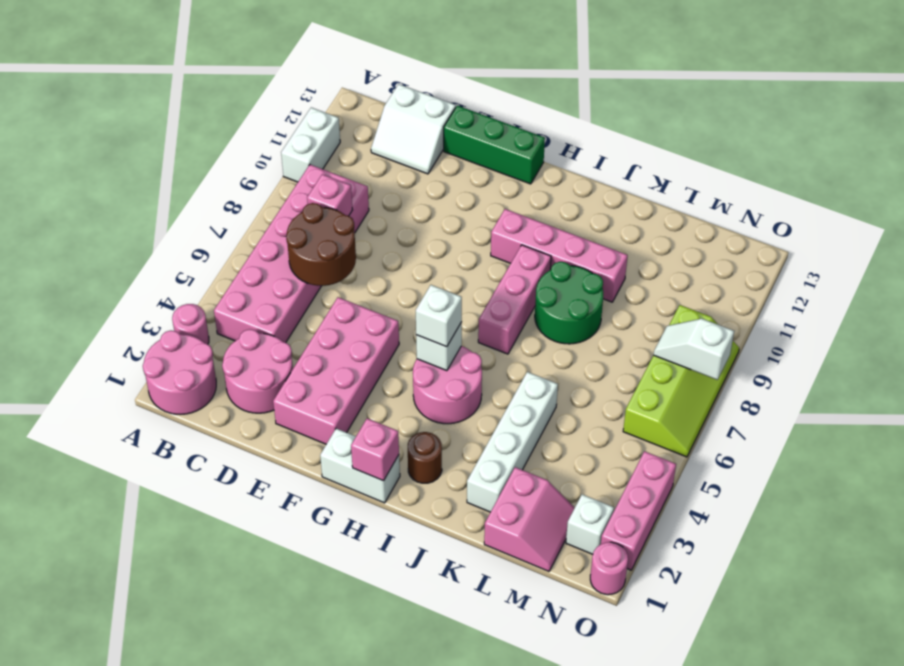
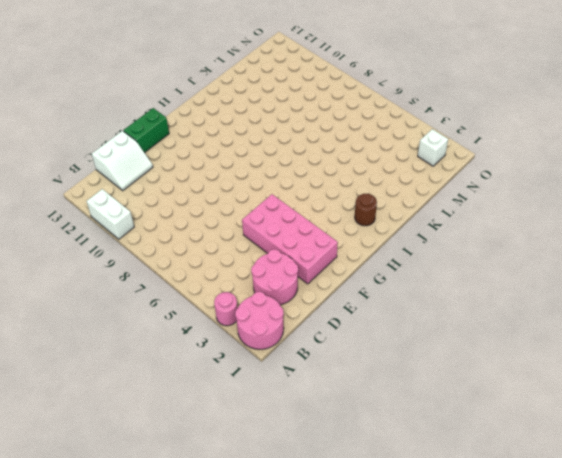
green 1x2 brick [123,108,169,153] -> green 1x3 brick [444,106,545,184]
none -> pink 2x6 brick [214,165,369,343]
none -> white 1x2 brick [320,429,400,503]
none -> pink 2x2 round brick [413,346,482,424]

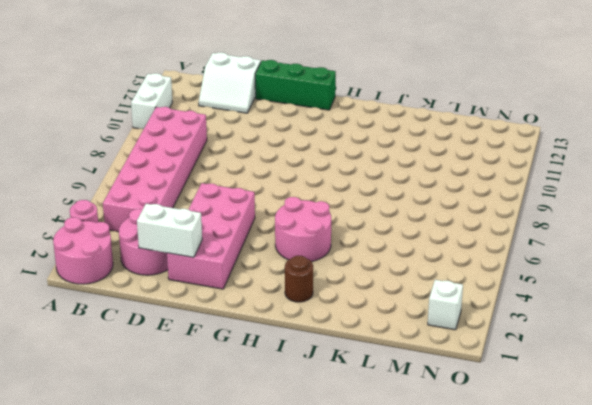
white 1x2 brick [137,204,202,257] -> white 1x2 brick moved to [320,429,400,503]
none -> pink 1x4 brick [491,209,628,302]
none -> pink 1x3 brick [478,245,551,354]
none -> green 2x2 round brick [535,262,603,344]

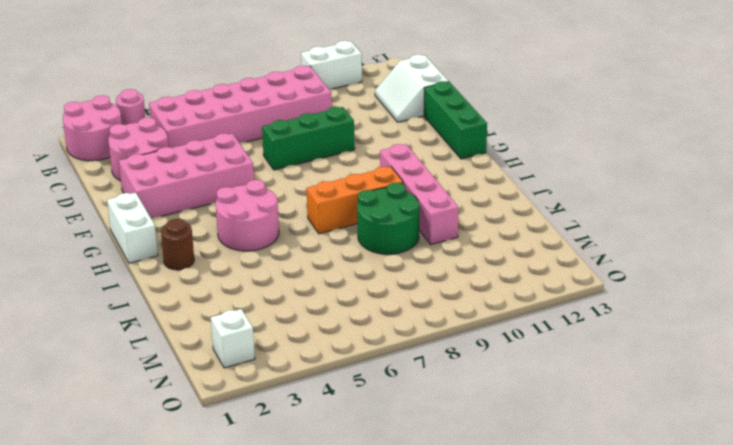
green 1x3 brick [262,107,355,170] -> none
orange 1x3 brick [306,167,403,234] -> pink 1x3 brick [478,245,551,354]
none -> white 1x4 brick [467,372,558,512]
none -> pink 2x2 slope [484,467,575,571]
none -> lime 2x4 slope [623,305,739,457]

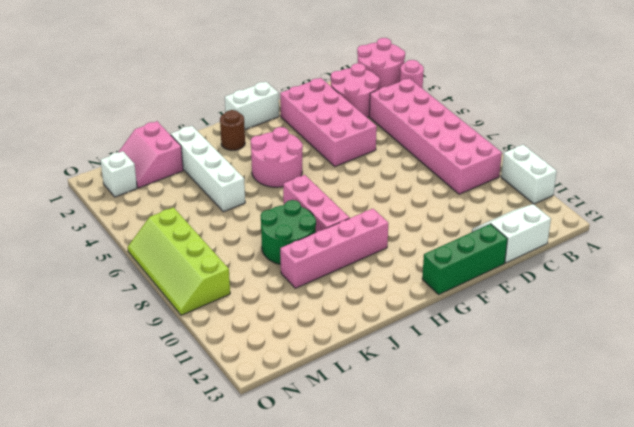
none -> pink 1x1 round brick [590,542,628,595]
none -> pink 1x3 brick [601,451,676,570]
none -> brown 2x2 round brick [286,203,356,286]

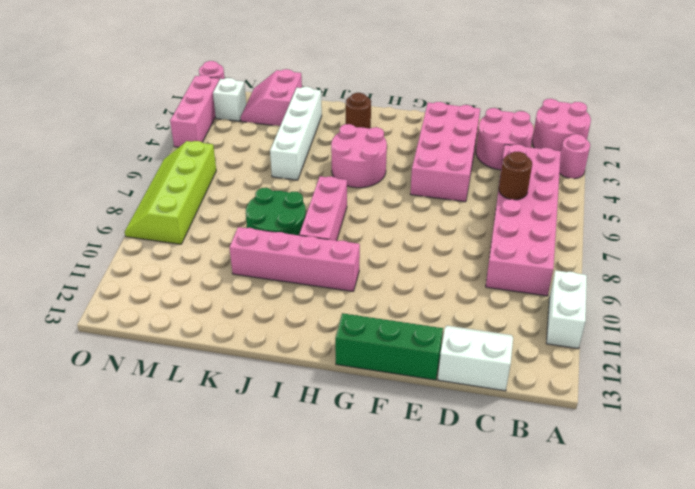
brown 1x1 round brick [499,152,532,200] -> brown 2x2 round brick [286,203,356,286]
none -> white 1x2 brick [320,429,400,503]
none -> pink 1x1 brick [307,174,352,216]
none -> pink 1x1 brick [351,418,399,481]

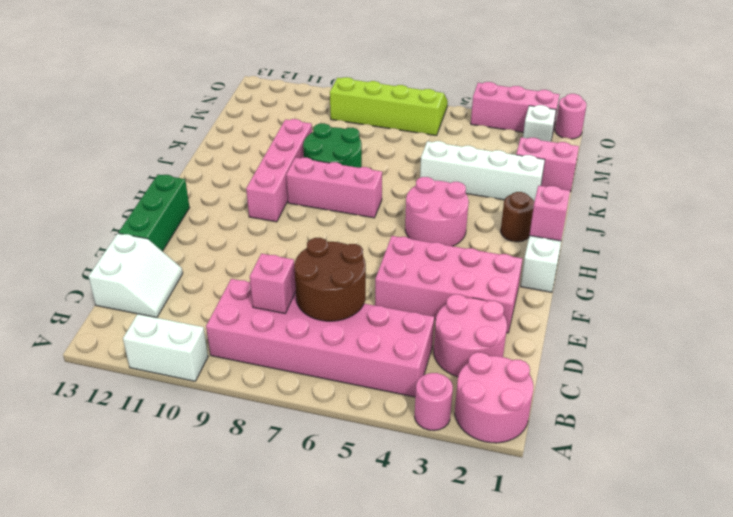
none -> white 1x1 brick [416,322,462,371]
none -> white 1x2 slope [654,319,734,380]
none -> white 1x1 brick [416,285,462,347]

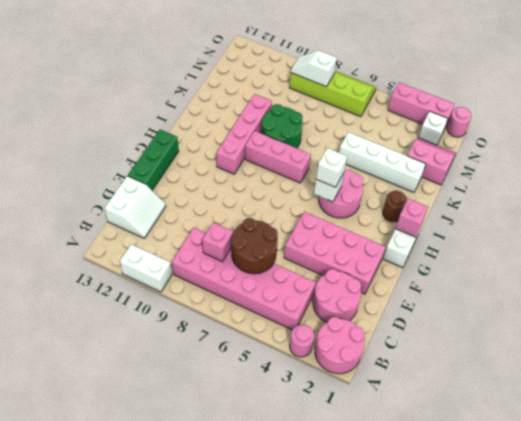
white 1x2 slope [291,51,337,87] -> white 1x2 slope turned to [654,319,734,380]

